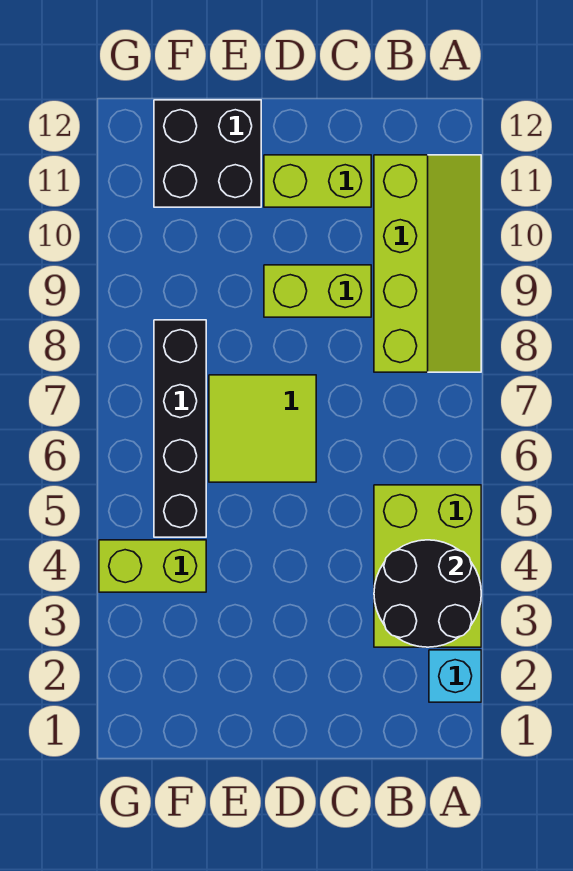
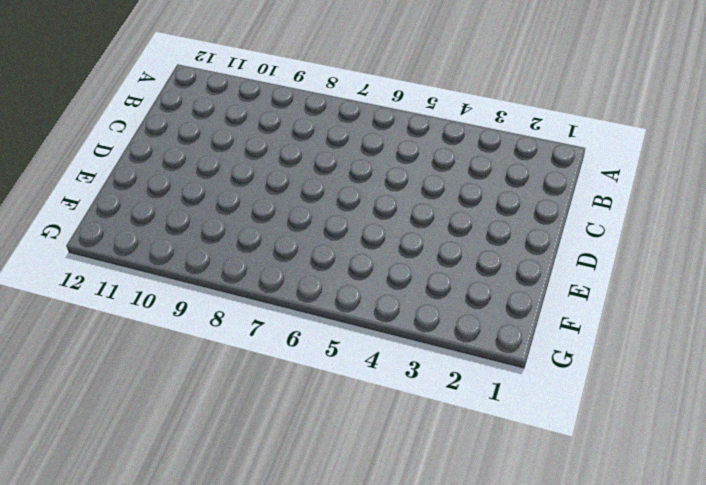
none -> cyan 1x1 brick [429,650,481,702]
none -> lime 2x3 brick [374,485,481,647]

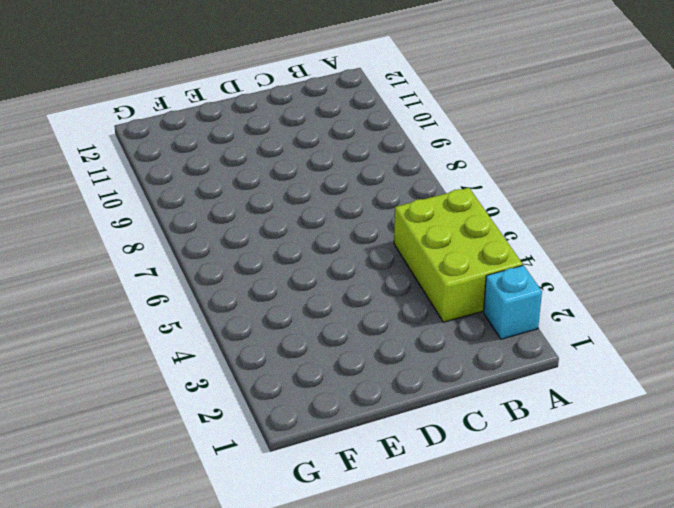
none -> lime 2x4 slope [374,155,481,372]
none -> lime 1x2 brick [264,265,371,317]

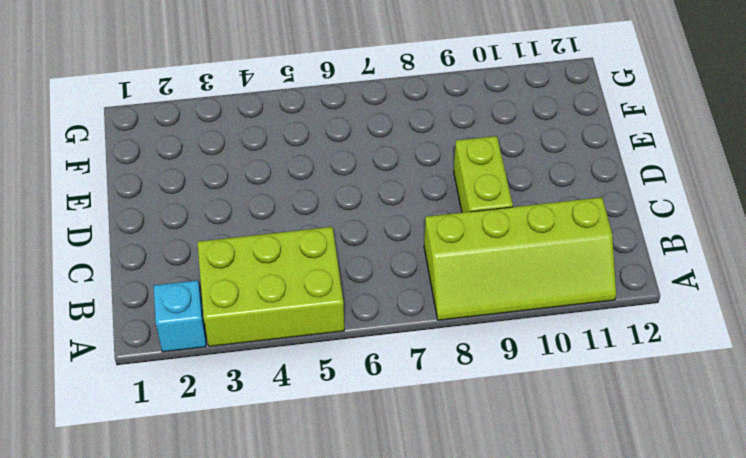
none -> lime 1x2 brick [264,155,371,207]
none -> lime 2x2 tile [209,375,316,482]

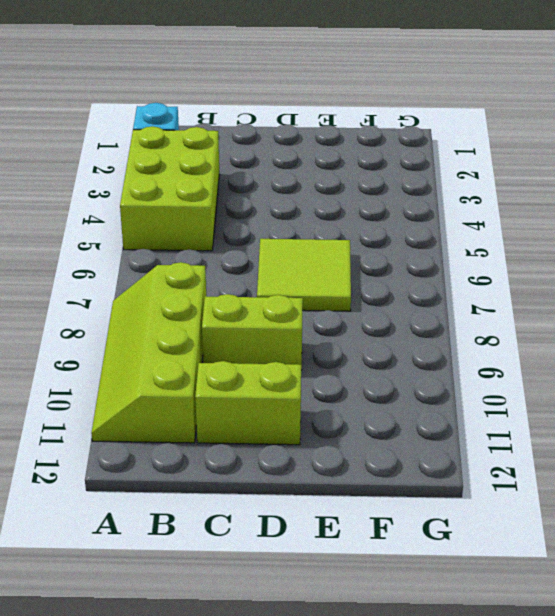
none -> black 2x2 brick [154,100,261,207]
none -> lime 1x2 brick [99,540,206,592]

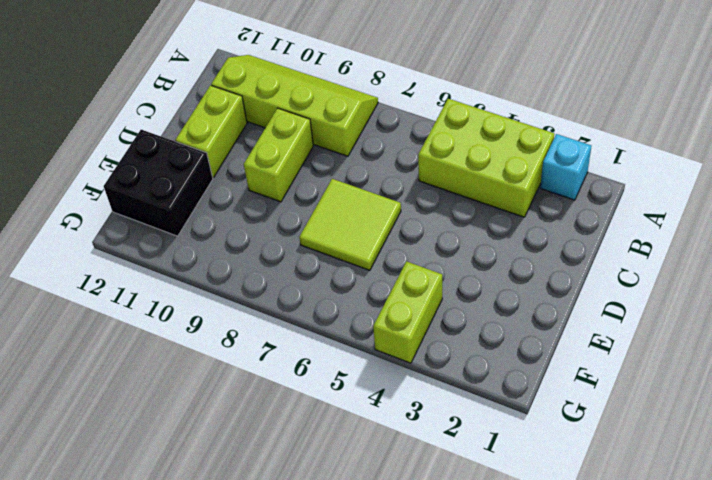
none -> black 1x4 brick [154,320,206,537]
none -> black 2x2 round brick [374,540,481,647]

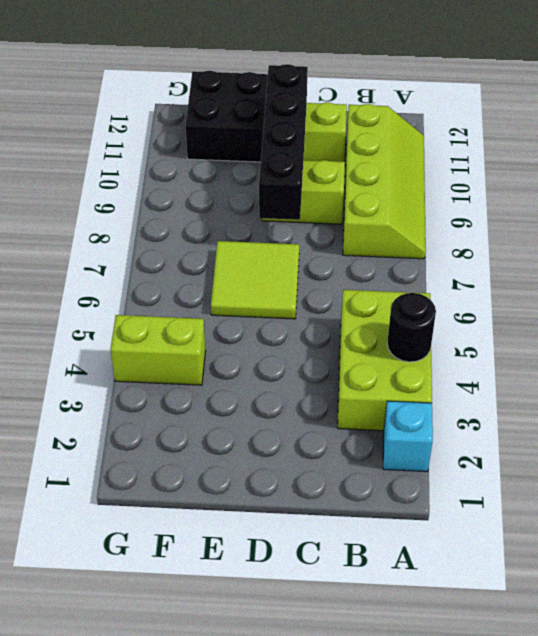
black 1x1 round brick [387,293,436,362] -> black 2x2 round brick [374,540,481,647]
black 1x4 brick [259,64,308,220] -> black 1x4 brick moved to [154,320,206,537]

